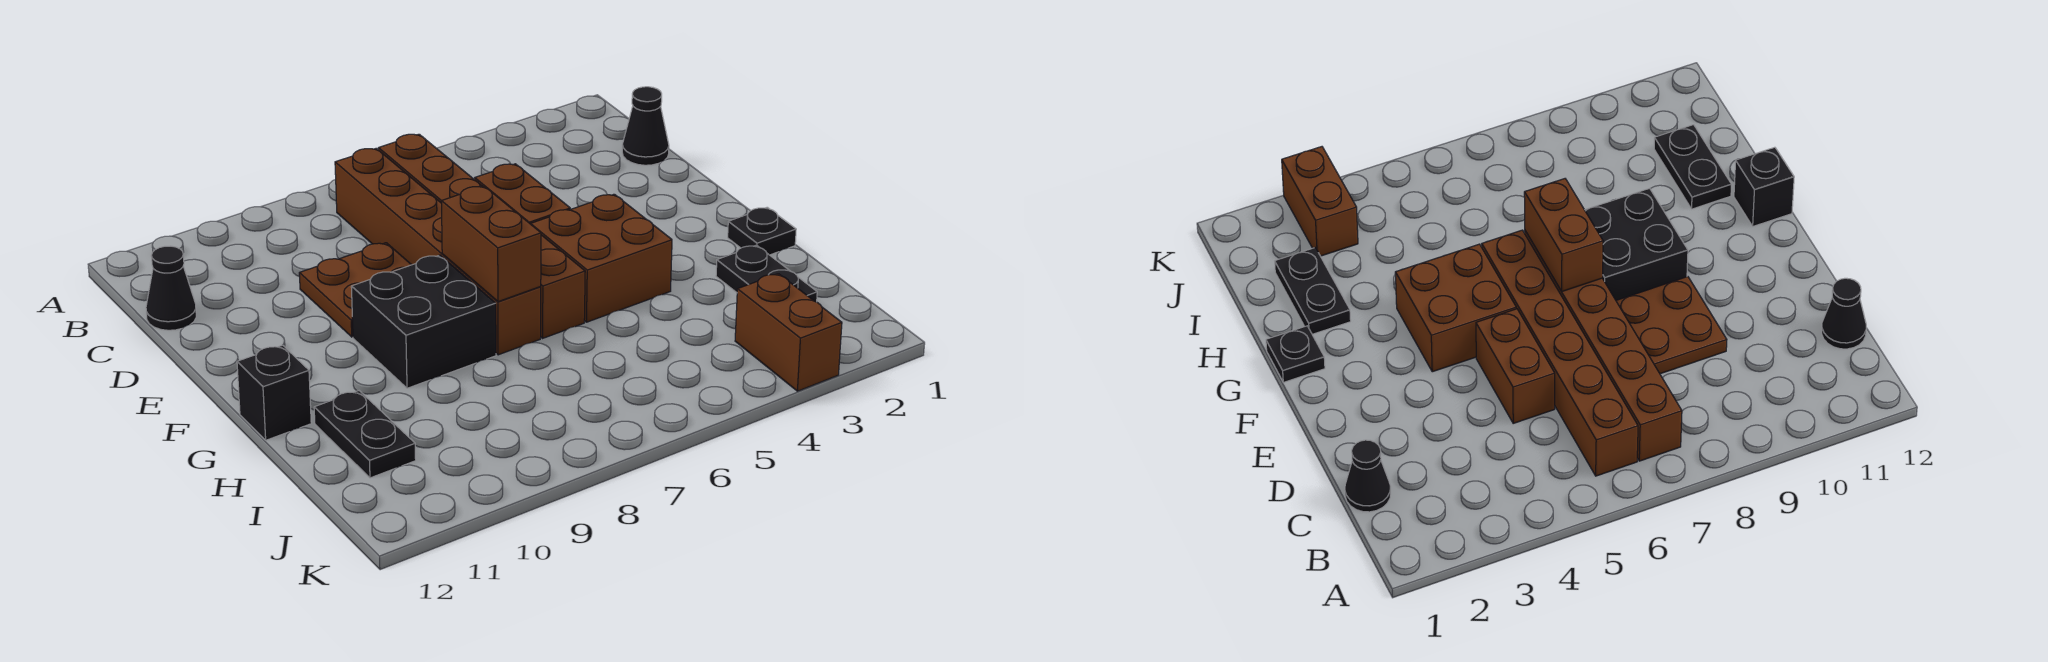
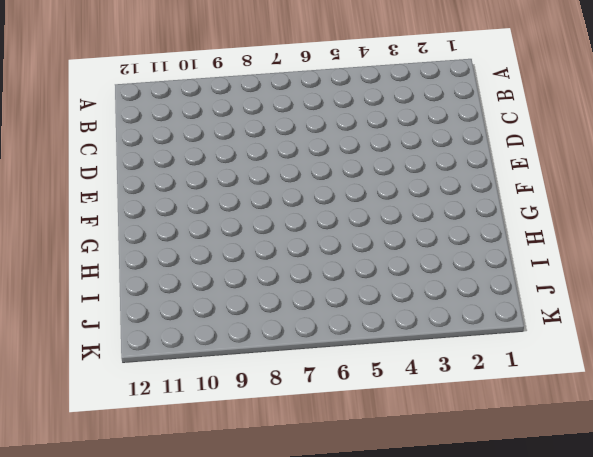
none -> brown 1x6 brick [378,134,585,338]
none -> brown 1x6 brick [335,148,541,355]
none -> black 1x1 cone [622,87,669,165]

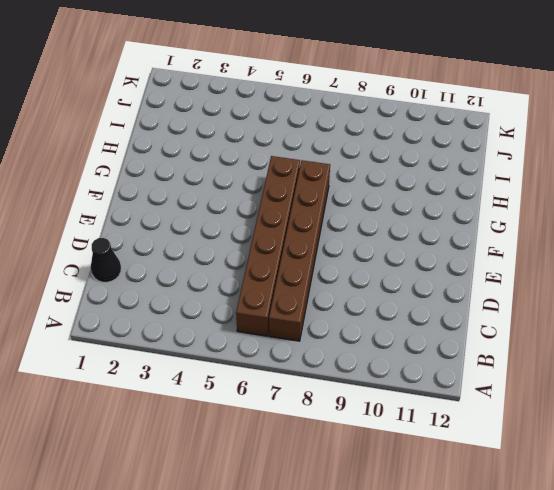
none -> black 1x1 cone [146,246,196,330]
none -> brown 1x2 brick [475,164,570,224]
none -> brown 2x2 plate [299,243,411,337]

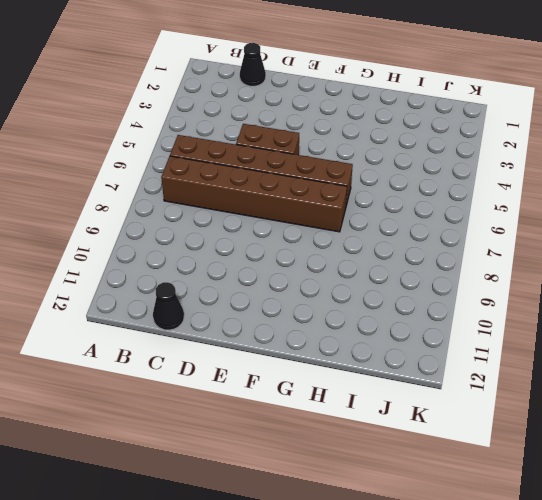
none -> brown 2x2 plate [299,243,411,337]
none -> brown 2x2 brick [531,194,672,322]
none -> black 2x2 brick [351,255,496,388]

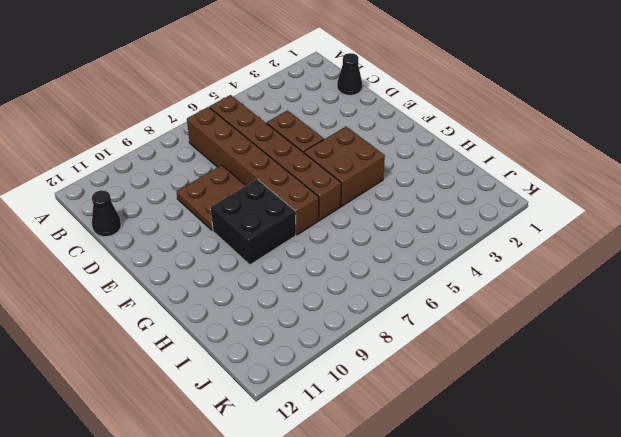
none -> black 1x1 plate [728,207,796,255]
none -> black 1x1 brick [237,345,311,440]
none -> black 1x2 plate [716,245,817,302]

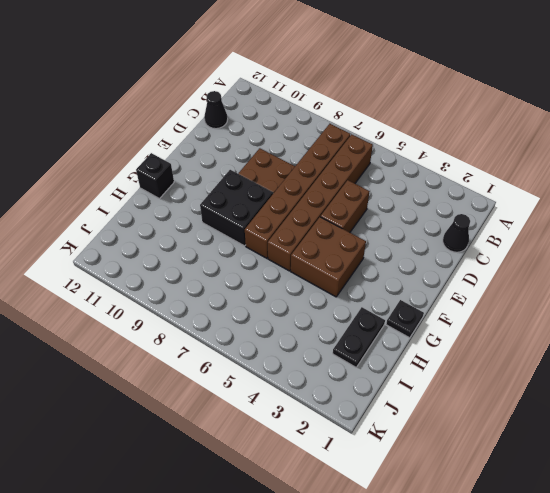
none -> black 1x2 plate [314,391,416,478]
none -> brown 1x2 brick [735,274,842,391]
none -> brown 1x2 brick [442,186,541,302]

